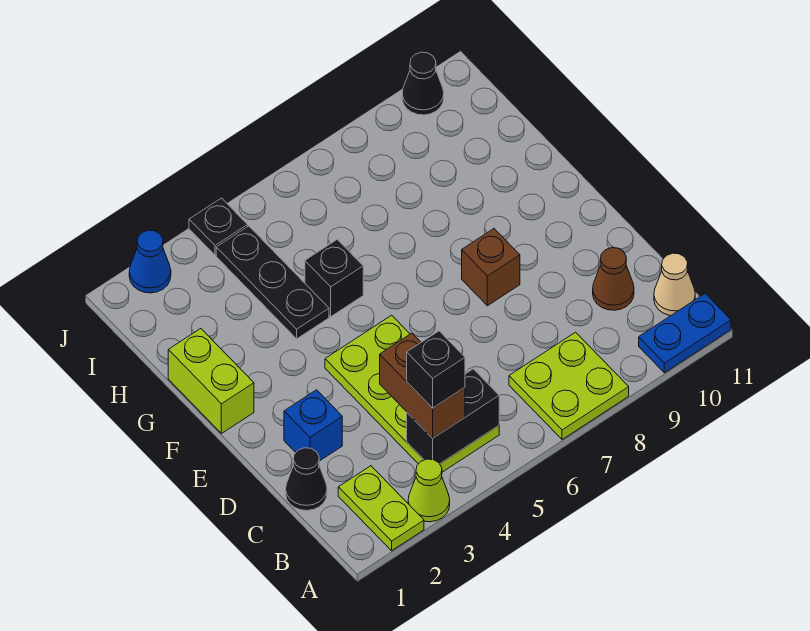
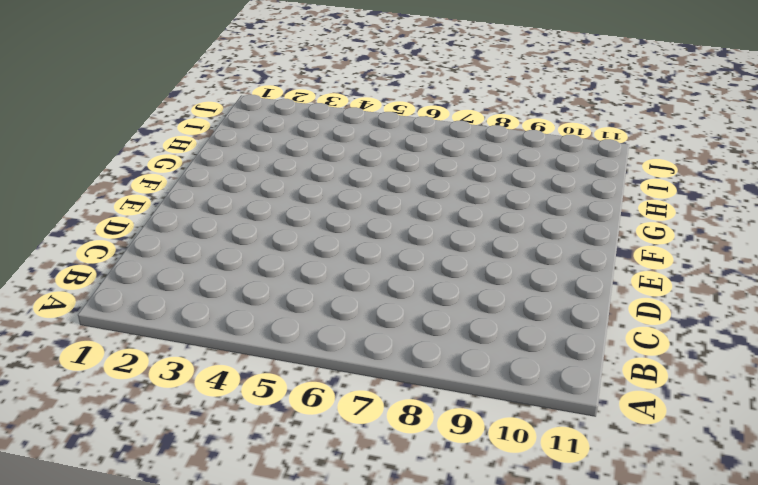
none -> lime 1x2 plate [338,466,424,551]
none -> lime 1x1 cone [408,459,450,522]
none -> lime 2x2 plate [509,332,629,440]

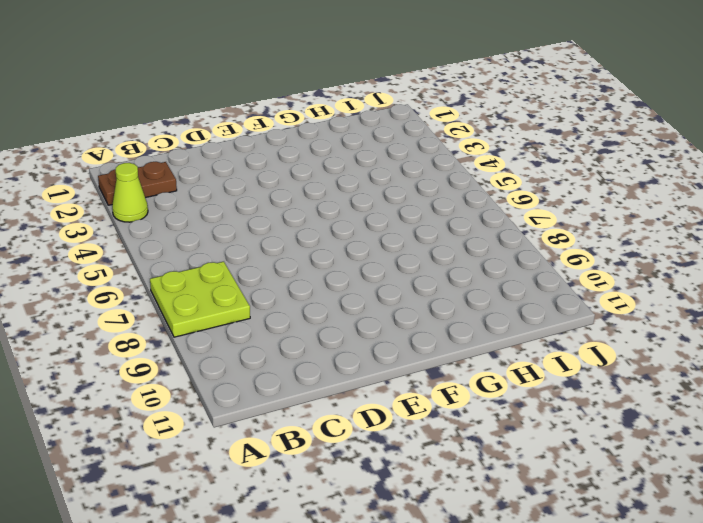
brown 1x2 plate [98,162,177,205] -> lime 1x2 plate [338,466,424,551]
none -> blue 1x2 plate [639,294,731,373]
none -> lime 2x4 plate [325,315,499,472]
none -> tan 1x1 cone [654,253,695,316]

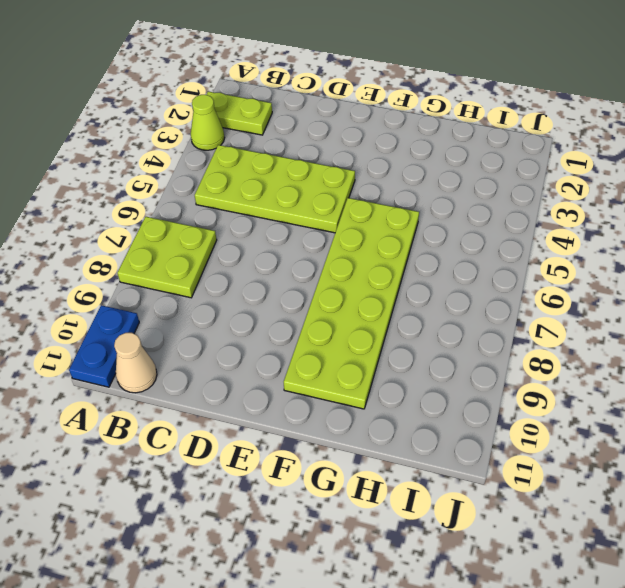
lime 2x6 plate [284,198,419,409] -> black 1x1 brick [305,239,363,316]
none -> black 1x1 cone [286,448,327,510]
none -> brown 1x1 cone [593,248,634,310]
none -> blue 1x1 brick [284,390,342,461]

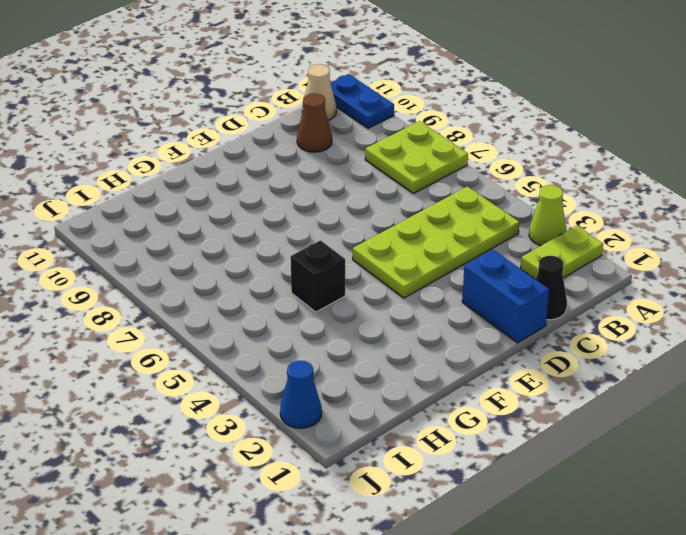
blue 1x2 brick [462,250,549,343] -> blue 1x1 brick [284,390,342,461]
none -> brown 1x1 brick [462,229,520,306]
none -> lime 1x2 brick [168,329,254,433]
none -> black 1x3 plate [216,226,329,339]

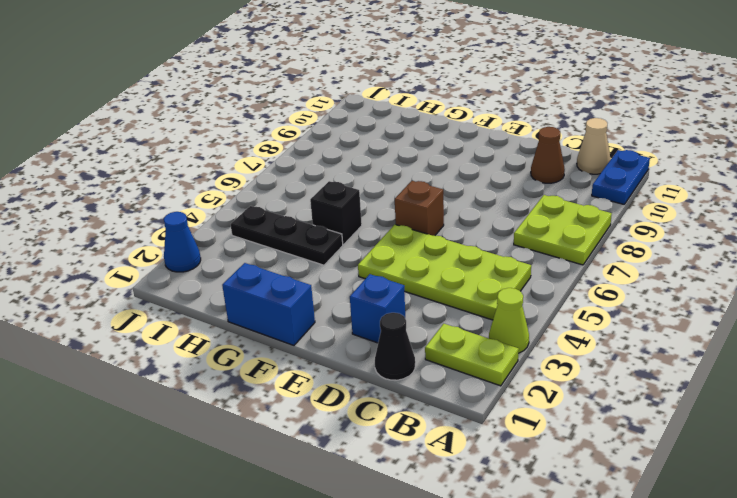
brown 1x1 brick [395,181,444,236] -> brown 1x1 brick moved to [462,229,520,306]
blue 1x2 brick [222,263,315,345] -> lime 1x2 brick [168,329,254,433]
none -> black 1x1 plate [189,198,248,255]
none -> black 1x1 cone [402,52,444,115]
none -> black 1x2 brick [407,369,499,464]

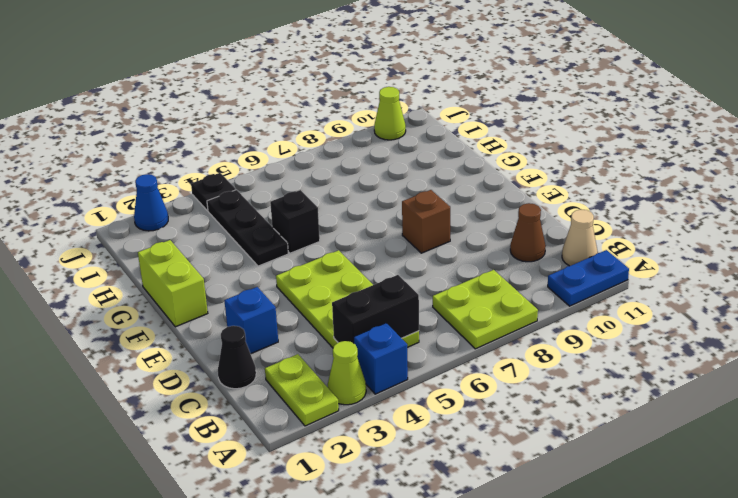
blue 1x1 brick [354,323,408,394] -> none
lime 1x1 cone [374,87,406,140] -> black 1x1 cone [402,52,444,115]
none -> brown 1x2 brick [380,333,465,438]
none -> black 1x1 brick [407,331,465,408]

